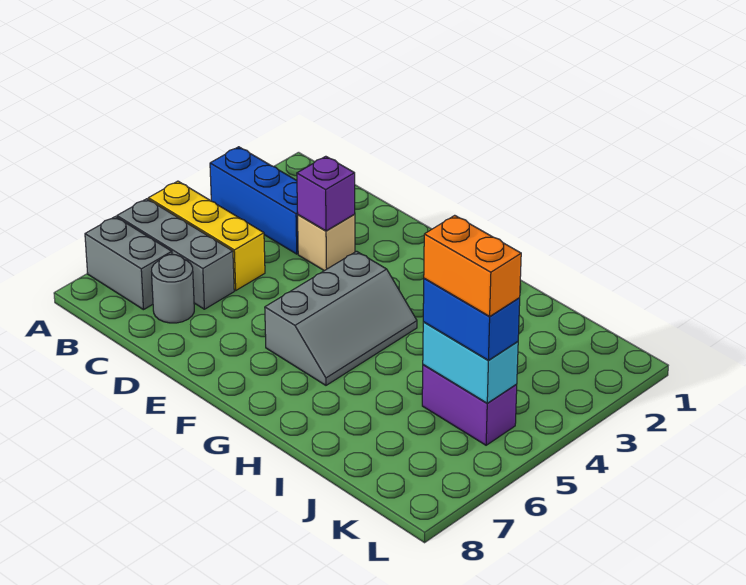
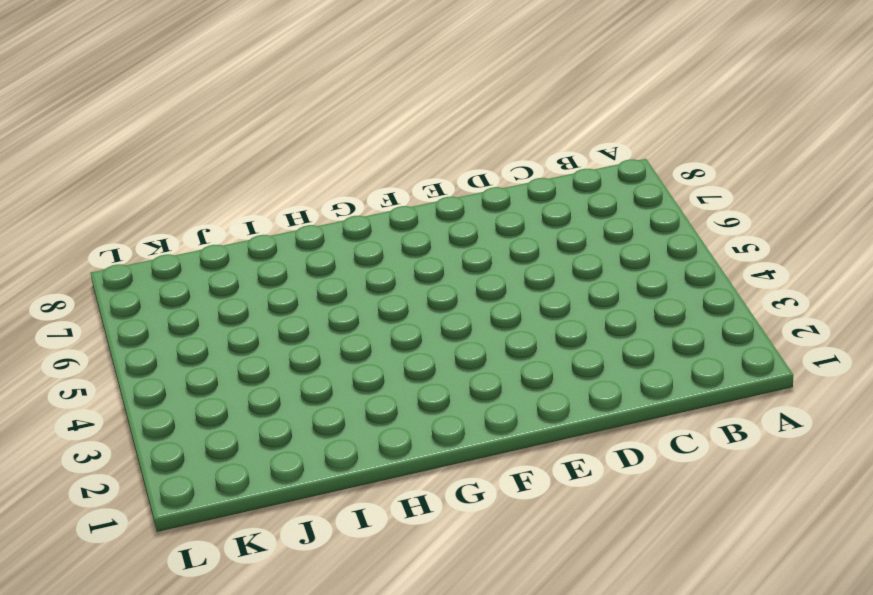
none -> blue 1x3 brick [210,147,298,254]
none -> yellow 1x3 brick [148,181,265,290]
none -> grey 1x3 brick [117,199,234,309]

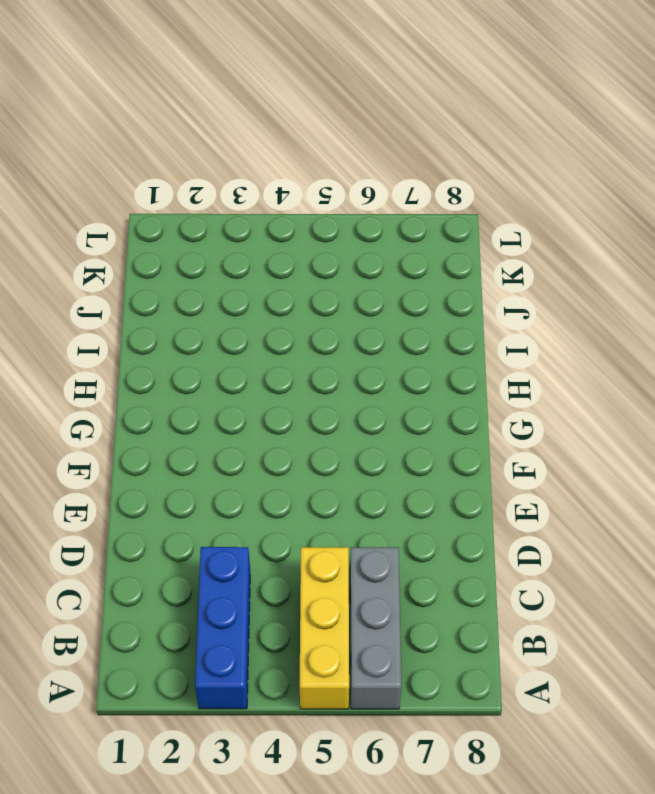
none -> grey 1x2 brick [85,217,172,310]
none -> grey 1x1 round brick [152,255,194,323]
none -> tan 1x1 brick [298,214,355,271]

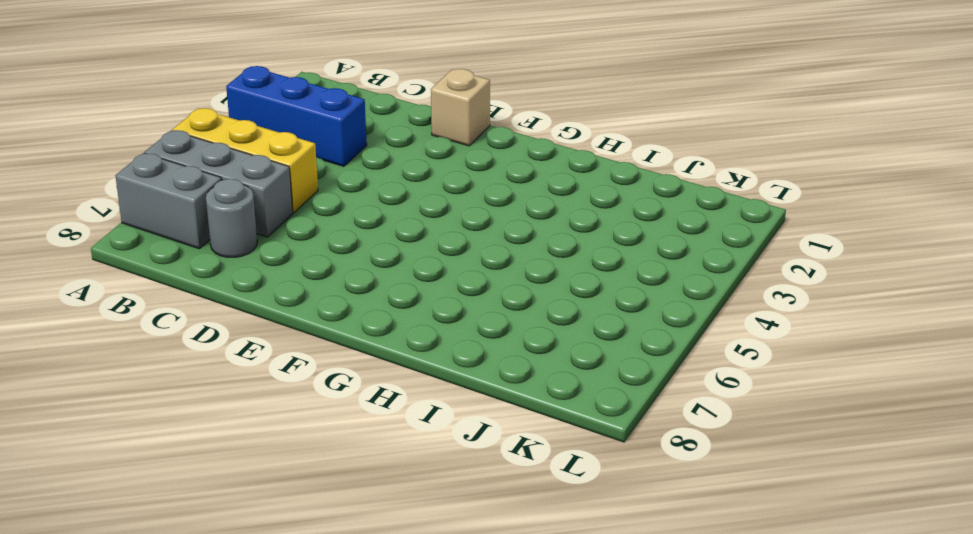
tan 1x1 brick [431,69,490,146] -> tan 1x1 brick moved to [298,214,355,271]
none -> grey 2x3 slope [265,251,417,385]
none -> purple 1x2 brick [422,365,517,445]
none -> purple 1x1 brick [297,156,355,231]

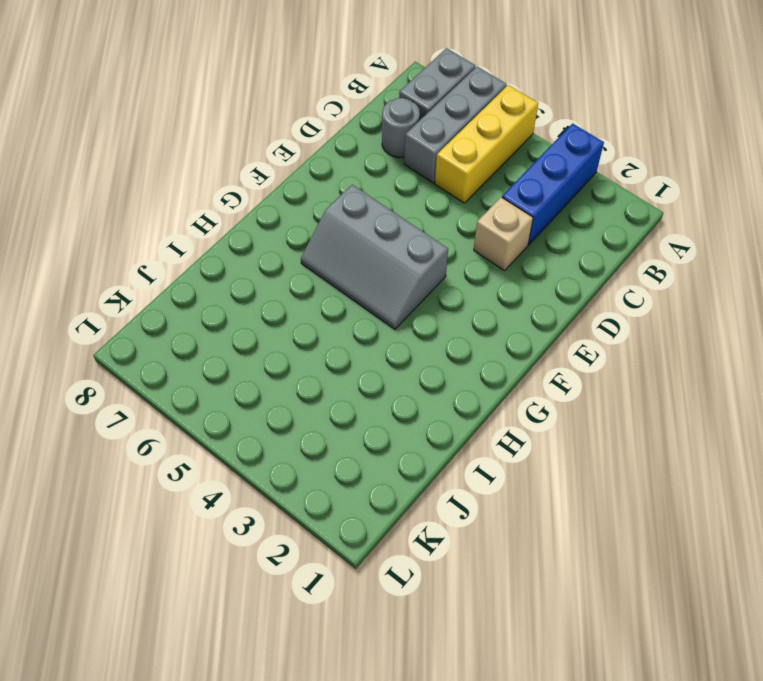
none -> purple 1x2 brick [422,365,517,445]
none -> purple 1x1 brick [297,156,355,231]
none -> cyan 1x2 brick [423,322,518,403]

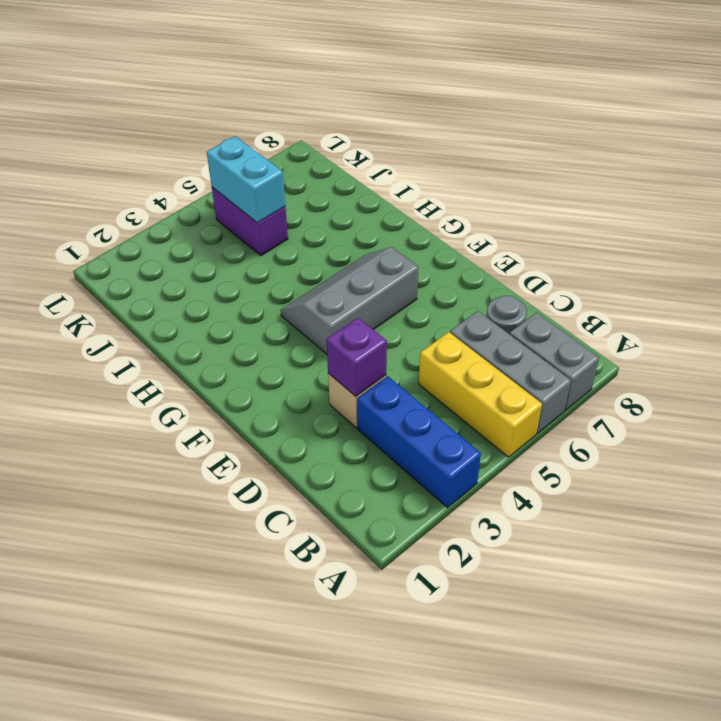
none -> blue 1x2 brick [423,279,520,361]
none -> orange 1x2 brick [424,215,521,316]

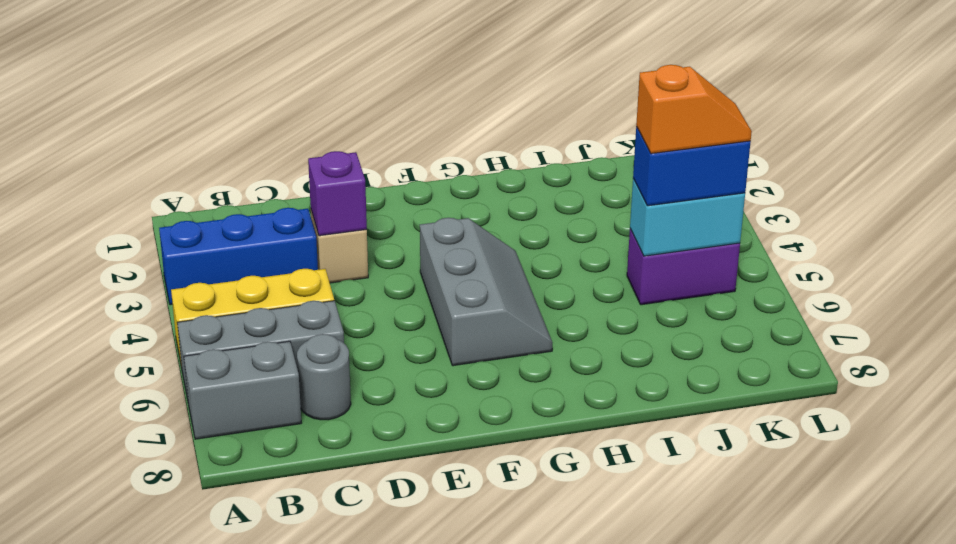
orange 1x2 slope [636,65,752,154] -> orange 1x2 brick [424,215,521,316]

